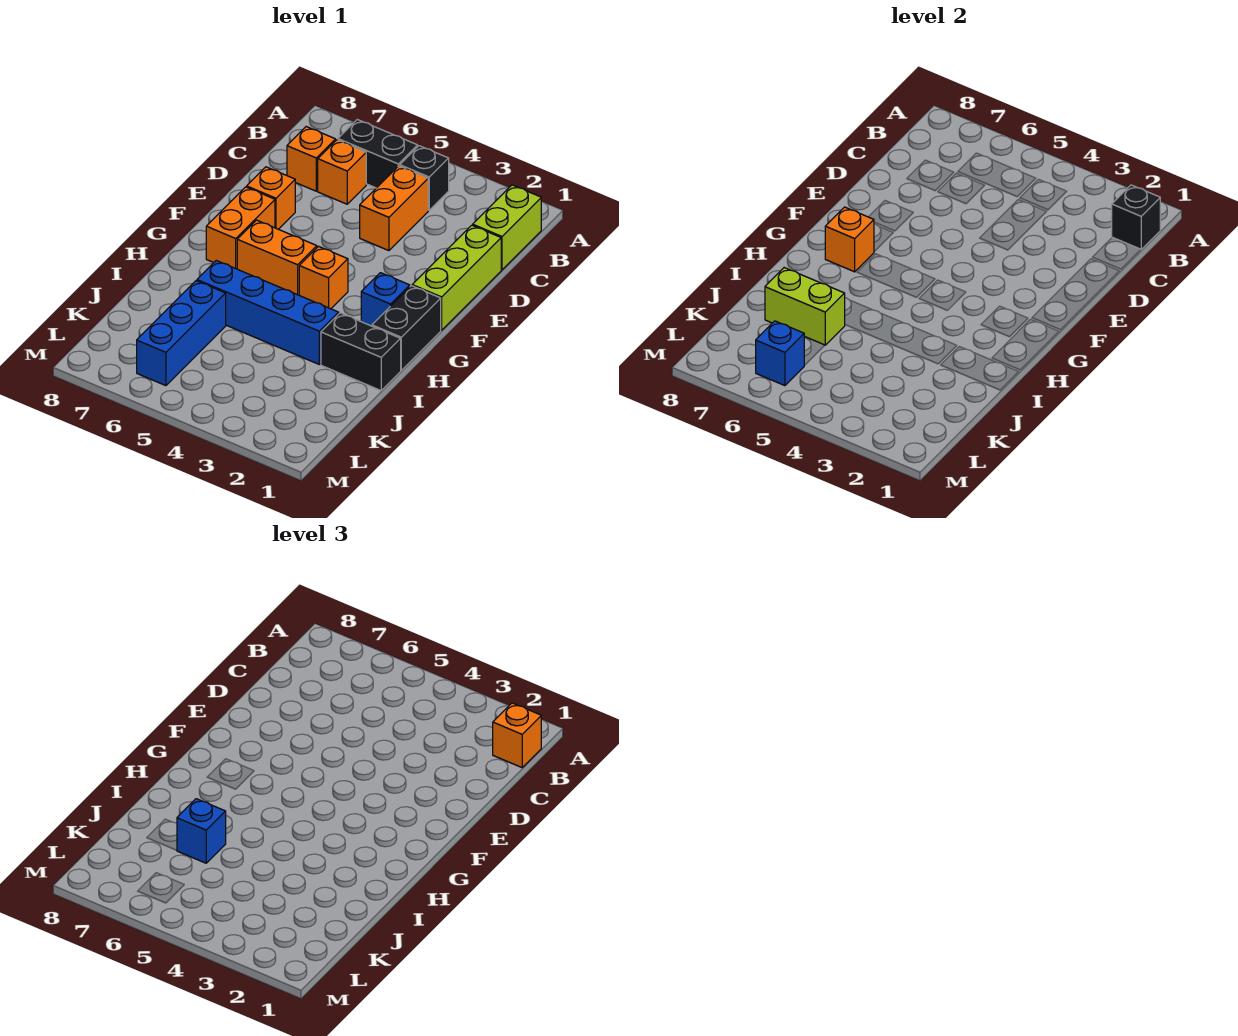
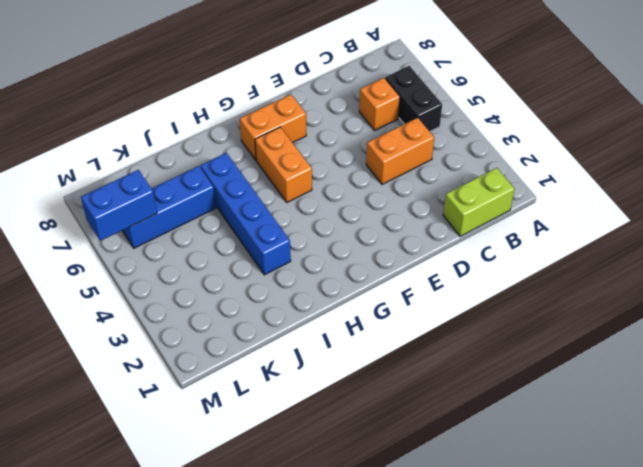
blue 1x2 brick [81,170,157,241] -> blue 1x1 brick [756,321,804,386]
none -> black 1x1 brick [400,146,449,210]
none -> orange 1x1 brick [287,127,335,191]
none -> lime 1x3 brick [412,225,501,330]

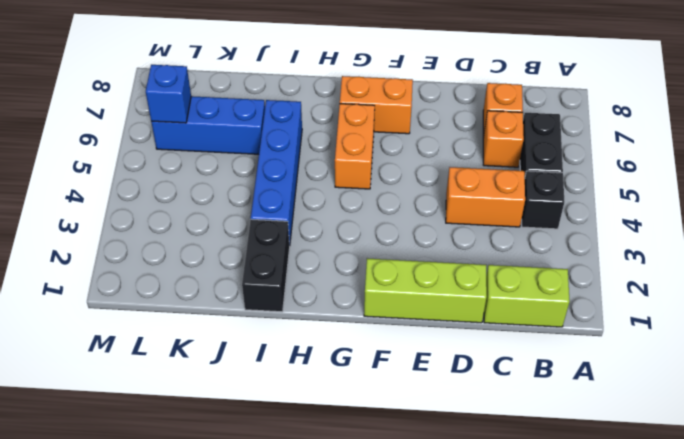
none -> orange 1x1 brick [247,167,295,229]
none -> black 1x2 brick [372,286,441,370]
none -> blue 1x1 brick [361,273,410,326]

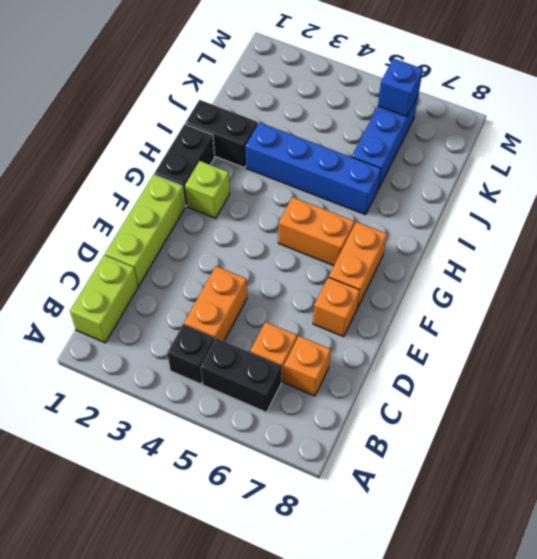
lime 1x1 brick [185,161,230,218] -> blue 1x1 brick [361,273,410,326]
none -> orange 1x1 brick [299,246,348,309]
none -> black 1x1 brick [1112,185,1160,249]
none -> orange 1x1 brick [825,207,874,272]

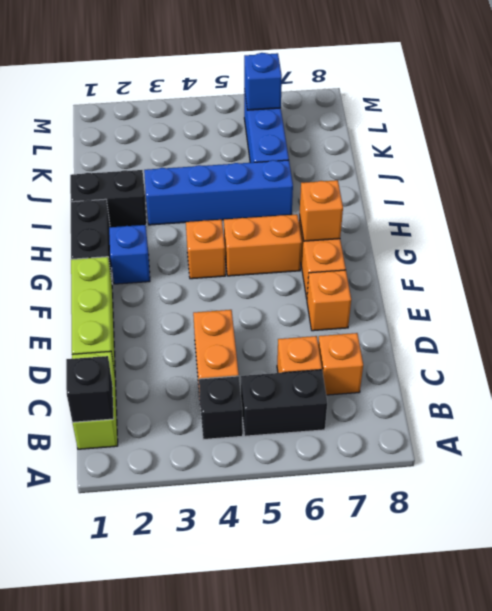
none -> lime 1x2 brick [765,268,845,345]
none -> orange 1x1 brick [493,703,541,767]
none -> blue 1x1 brick [177,799,226,863]

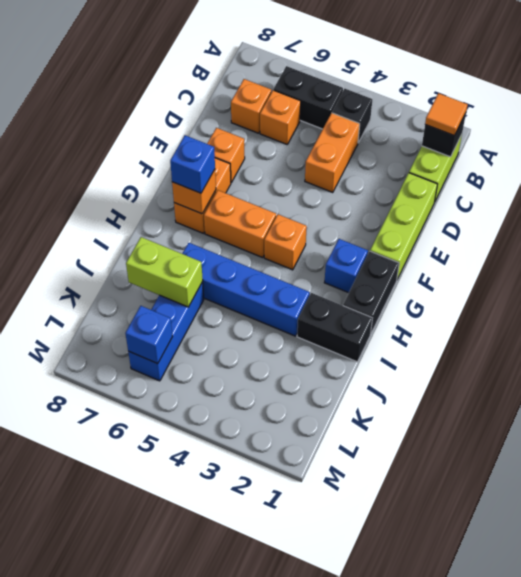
orange 1x1 tile [425,93,468,136] -> orange 1x1 brick [493,703,541,767]
blue 1x1 brick [170,135,215,193] -> blue 1x1 brick moved to [177,799,226,863]

